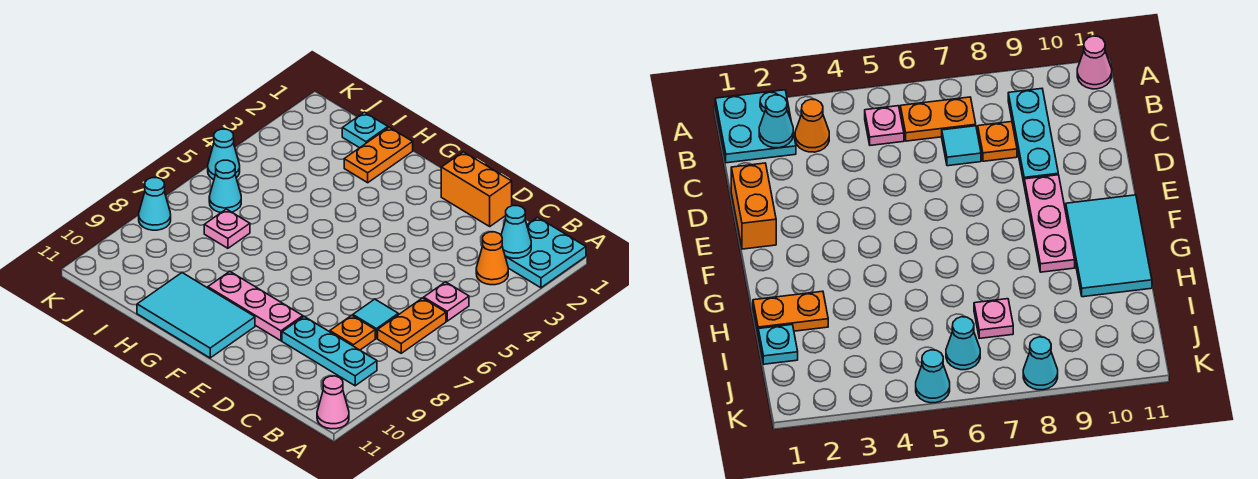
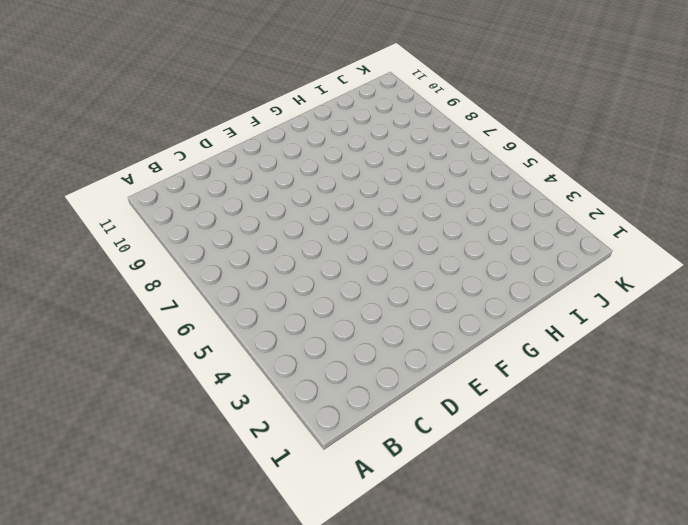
none -> cyan 2x2 plate [505,217,586,288]
none -> pink 1x1 cone [317,376,349,429]
none -> orange 1x1 cone [476,232,508,285]

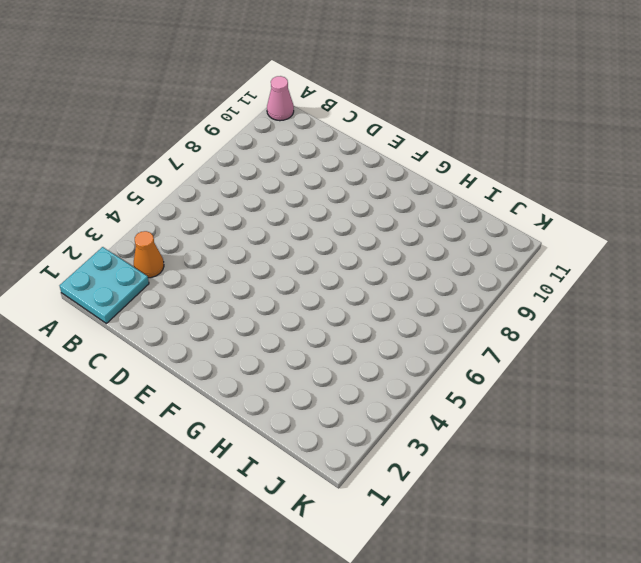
none -> pink 1x1 plate [424,282,469,321]
none -> orange 1x2 plate [378,298,446,353]
none -> cyan 1x3 plate [282,316,377,386]

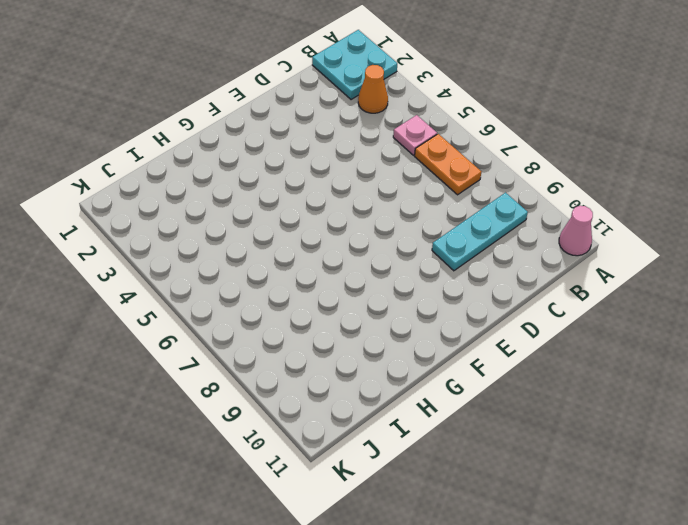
none -> cyan 1x1 tile [353,299,398,338]
none -> orange 1x1 plate [330,315,375,350]
none -> orange 1x2 brick [441,152,512,226]

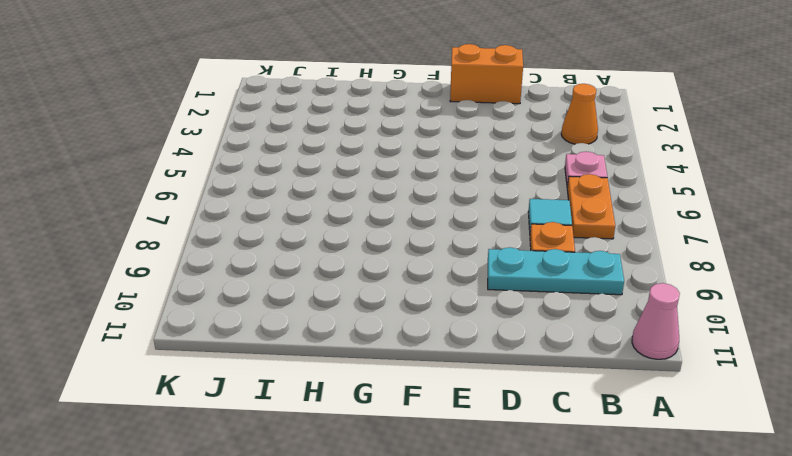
none -> cyan 2x2 plate [505,217,586,288]
none -> pink 1x3 plate [208,271,303,341]
none -> cyan 2x3 tile [137,273,255,358]

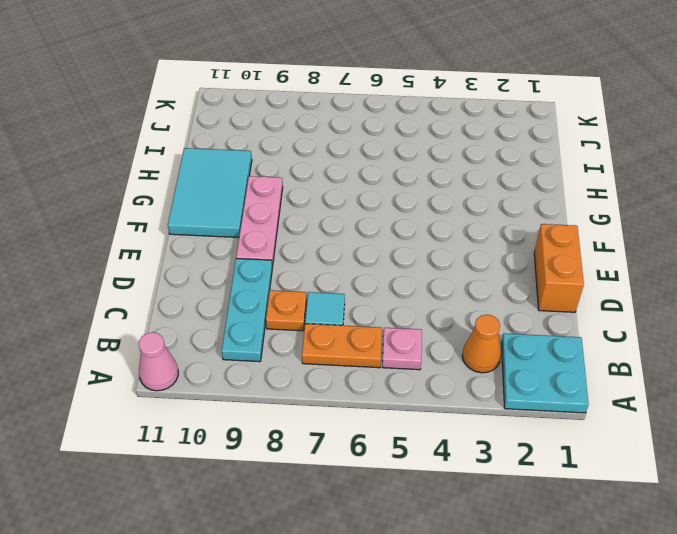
none -> orange 1x2 plate [344,127,413,183]
none -> cyan 1x1 plate [342,112,388,148]
none -> pink 1x1 plate [204,209,250,248]

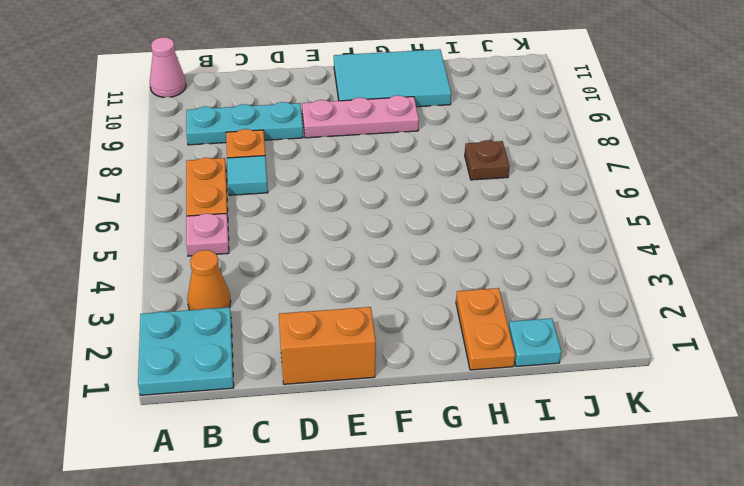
brown 1x1 plate [465,140,510,180] -> pink 1x1 plate [204,209,250,248]
none -> cyan 1x1 cone [209,160,241,212]
none -> cyan 1x1 cone [208,129,240,179]
none -> cyan 1x1 cone [139,178,171,230]

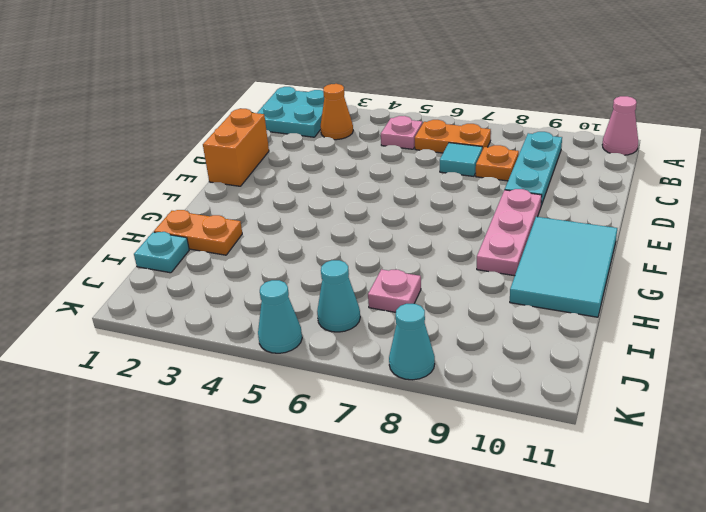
none -> cyan 1x1 cone [501,206,531,258]

